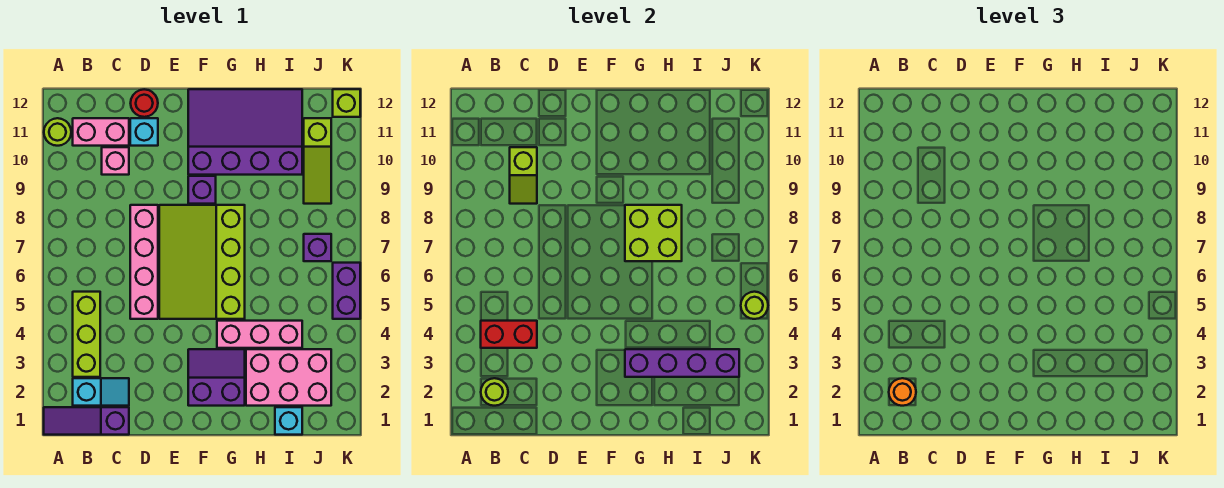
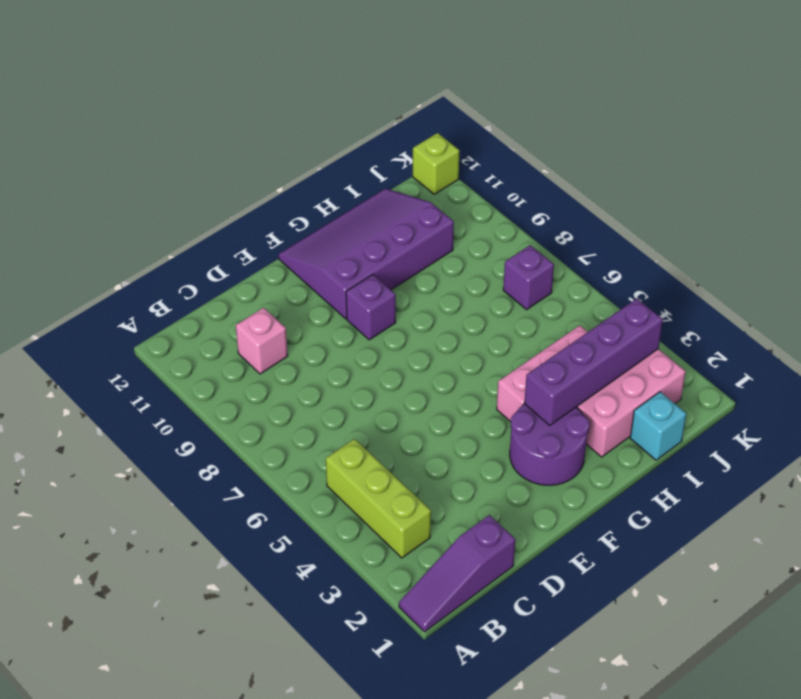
purple 2x2 round brick [510,404,589,485] -> purple 2x2 slope [188,349,245,406]
none -> lime 1x1 round brick [44,118,71,146]
none -> cyan 1x2 slope [73,378,129,406]
none -> pink 1x2 brick [73,118,129,146]

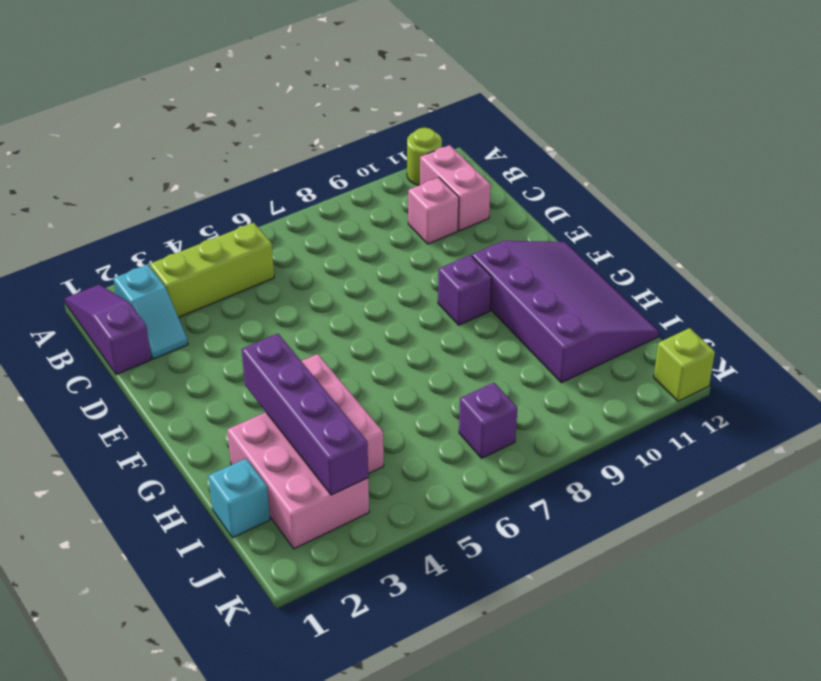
none -> pink 1x4 brick [130,205,158,319]
none -> cyan 1x1 brick [130,118,158,146]
none -> red 1x1 round brick [131,89,158,117]

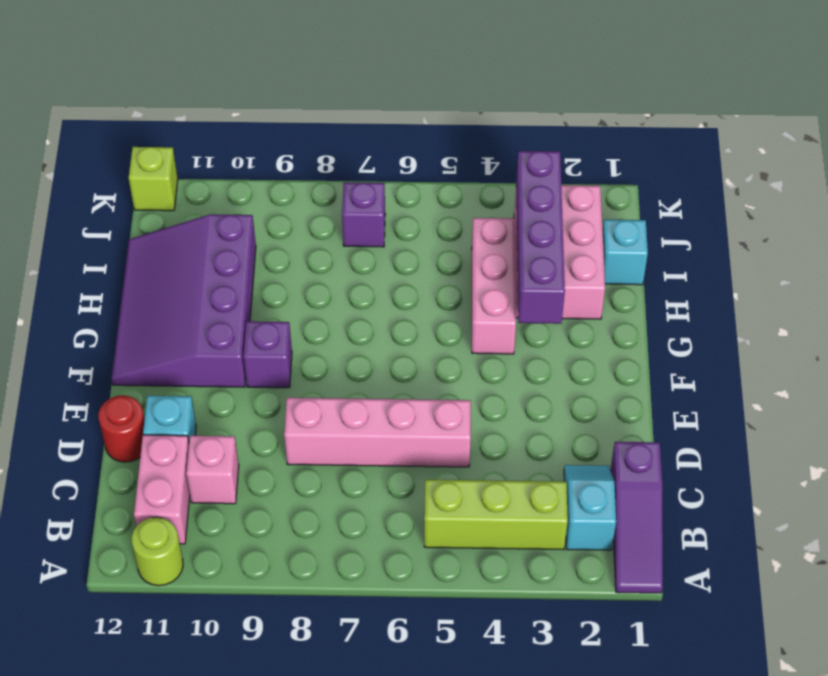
none -> lime 3x4 slope [159,205,245,319]
none -> purple 2x2 slope [188,349,245,406]
none -> lime 1x3 slope [304,118,331,204]

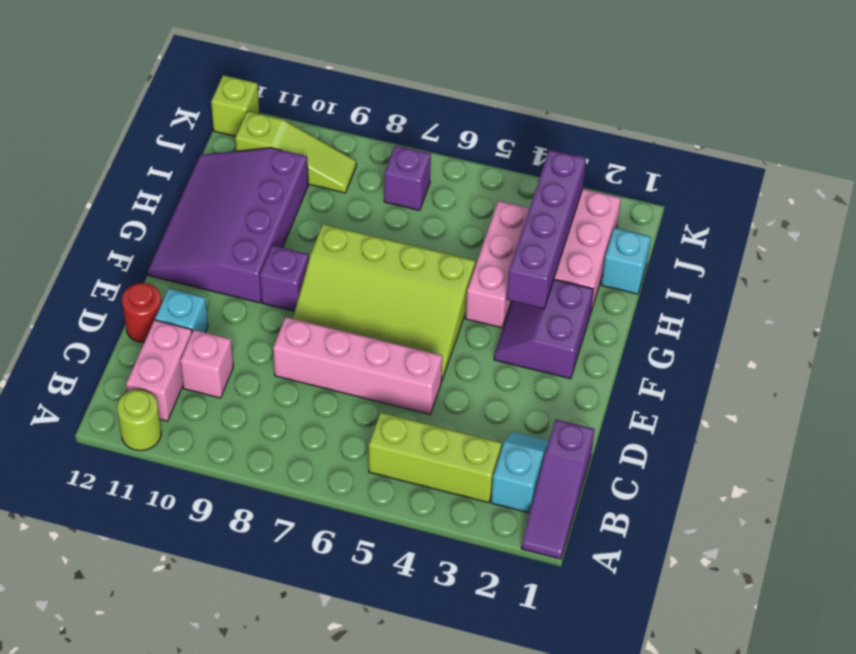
none -> purple 1x2 brick [333,263,360,319]
none -> lime 1x1 round brick [481,378,508,406]
none -> red 1x2 brick [481,321,537,348]

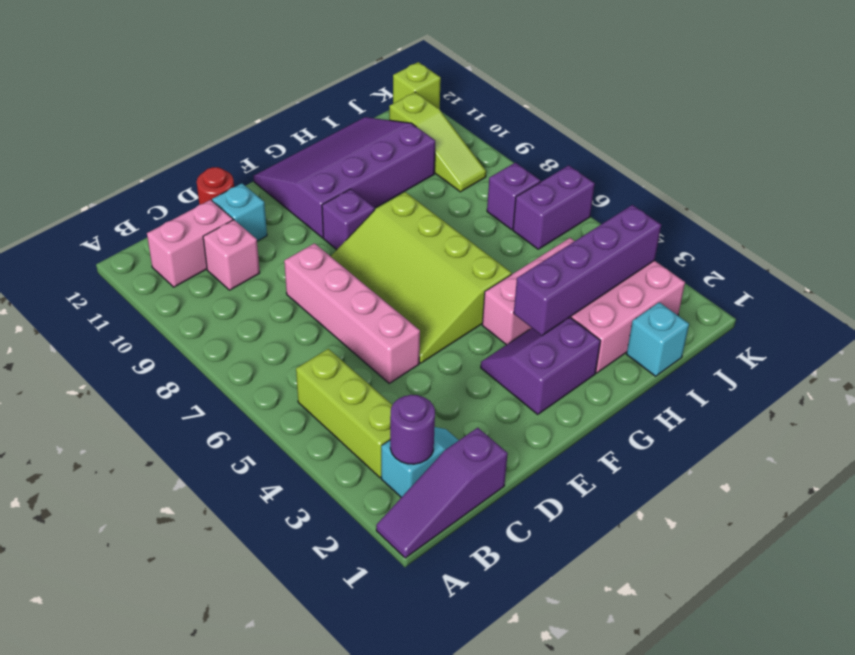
purple 1x1 round brick [390,395,435,464] -> lime 1x1 round brick [481,378,508,406]
purple 1x2 brick [513,165,595,249] -> purple 1x2 brick turned to [333,263,360,319]
none -> lime 1x1 round brick [44,118,71,146]
none -> red 1x2 brick [481,321,537,348]
none -> lime 1x2 slope [510,147,537,204]

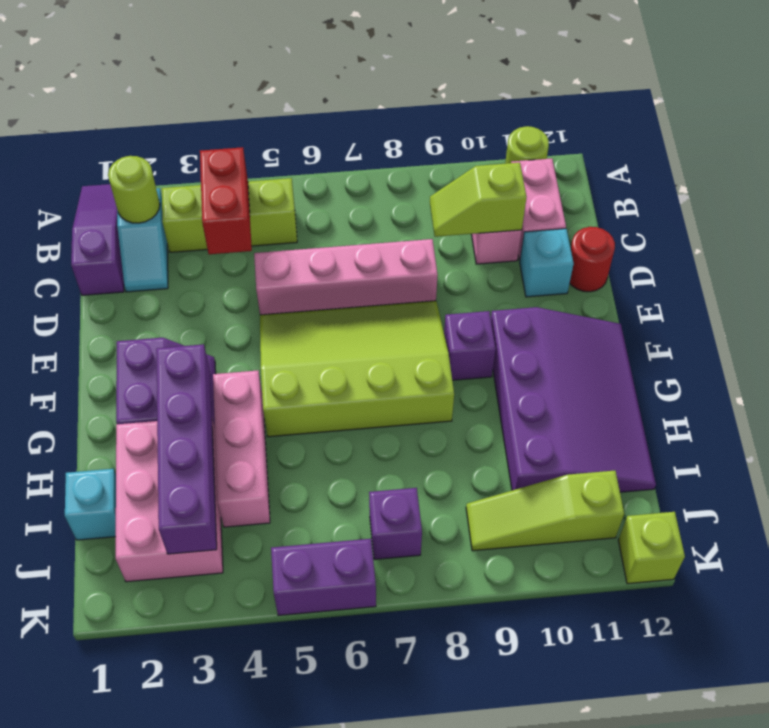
none -> lime 2x2 brick [625,205,682,261]
none -> lime 1x1 round brick [741,292,768,319]
none -> orange 1x1 round brick [889,378,916,406]

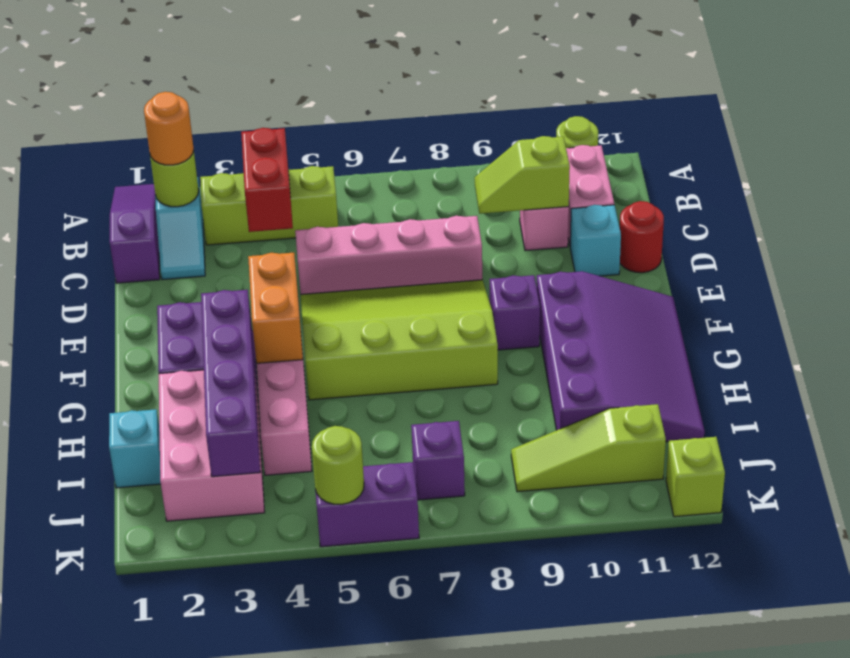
orange 1x2 brick [248,253,303,364] -> none
none -> lime 2x2 brick [625,205,682,261]

